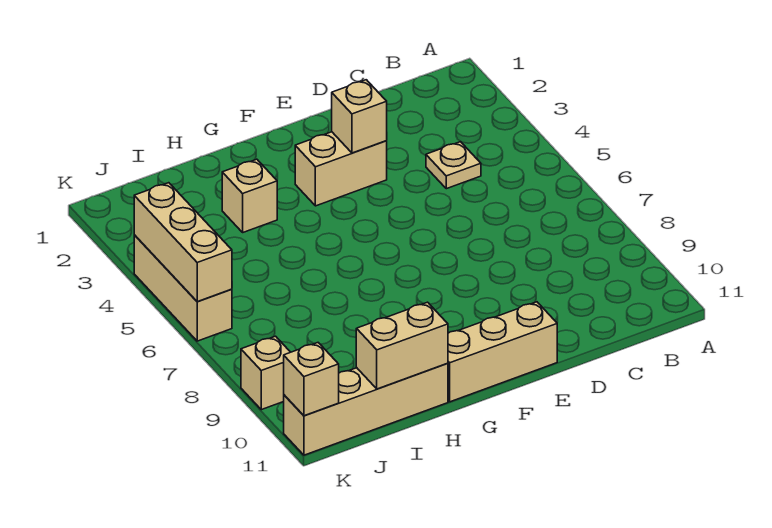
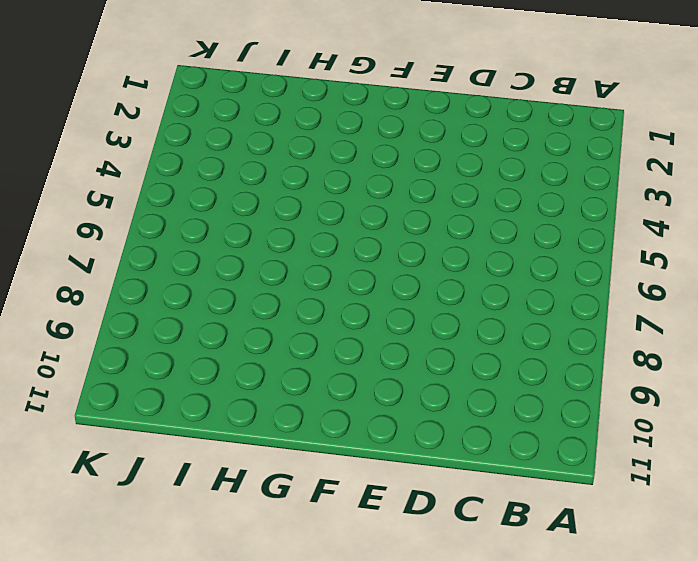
none -> tan 1x1 plate [426,142,481,189]
none -> tan 1x2 brick [295,132,387,206]

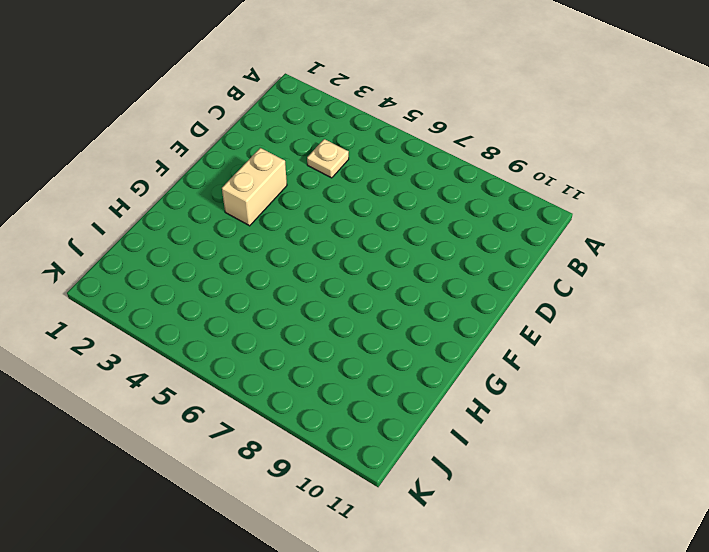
none -> tan 1x3 brick [448,302,557,402]
none -> tan 1x1 brick [222,159,277,232]

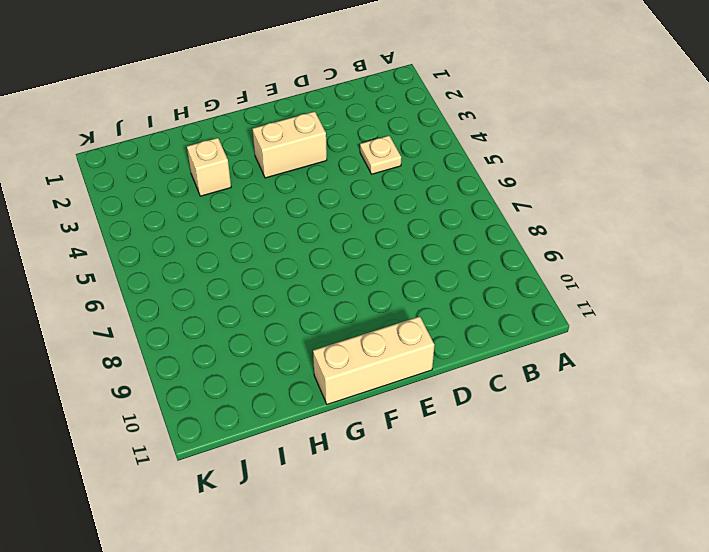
none -> tan 1x4 brick [284,363,448,455]
none -> tan 1x3 brick [134,235,232,341]

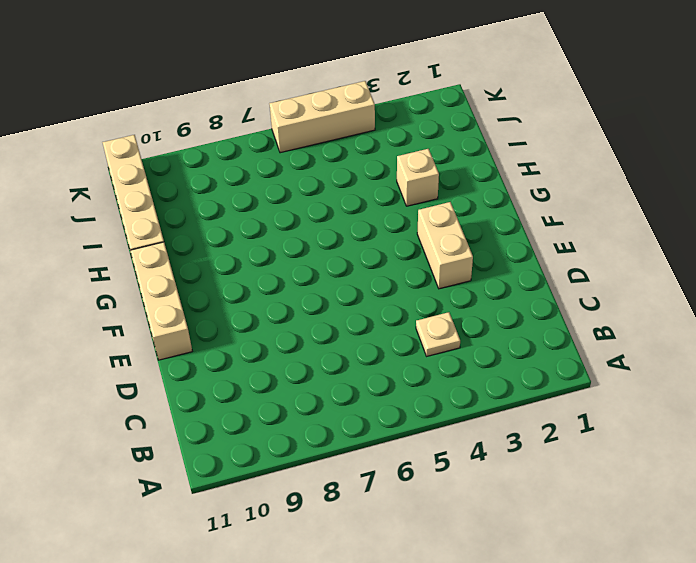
none -> tan 1x1 brick [241,336,290,410]
none -> tan 1x1 brick [332,80,387,153]

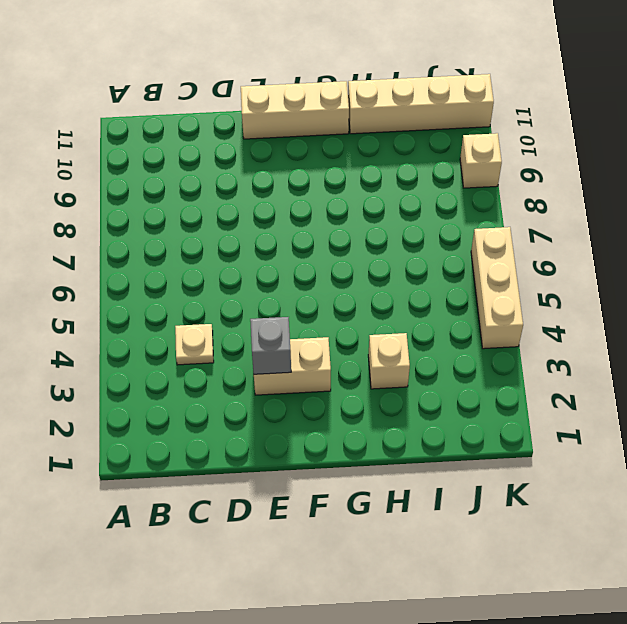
grey 1x1 brick [250,317,291,374] -> tan 1x1 brick [332,80,387,153]
none -> tan 1x2 brick [356,302,448,389]
none -> tan 1x3 brick [134,183,232,302]

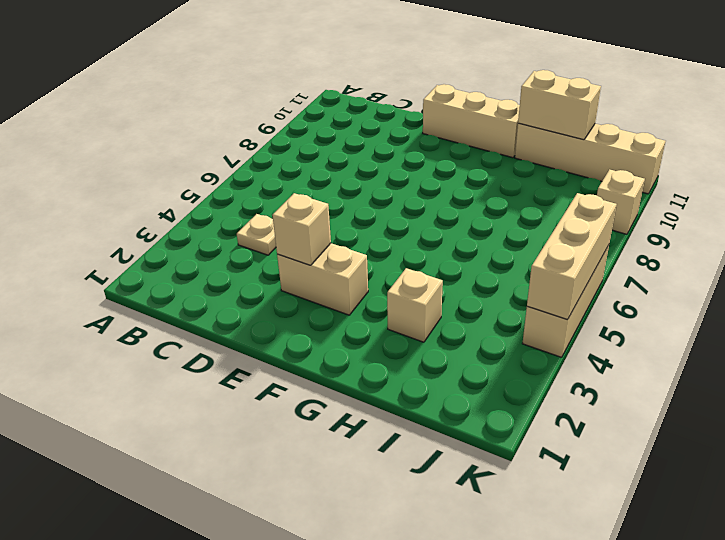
none -> tan 1x1 brick [284,343,339,416]

